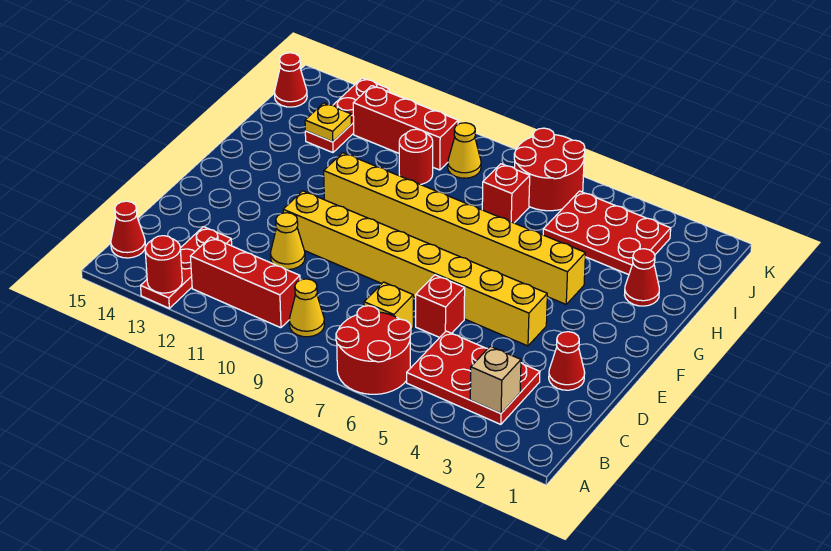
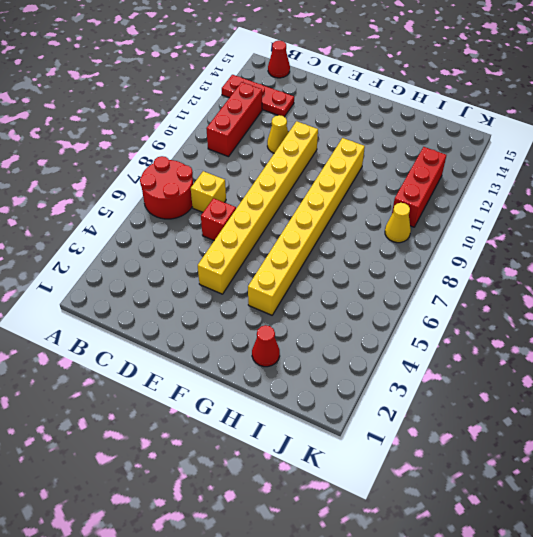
none -> red 2x3 plate [407,331,540,424]
none -> yellow 1x1 cone [289,279,325,337]
none -> red 1x1 cone [549,332,585,390]

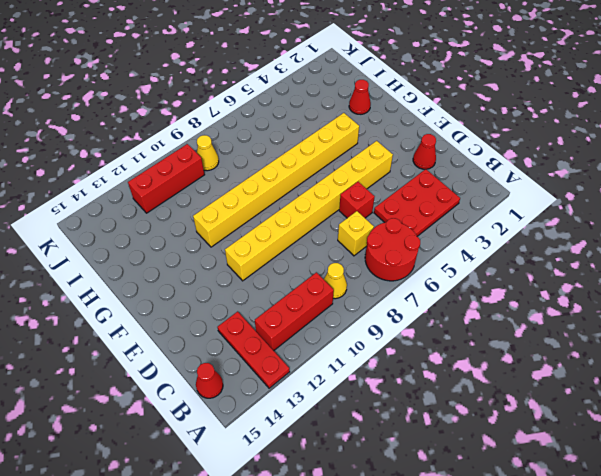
none -> yellow 1x1 cone [270,213,305,270]
none -> red 2x3 plate [543,191,671,275]
none -> red 1x1 brick [482,164,530,223]

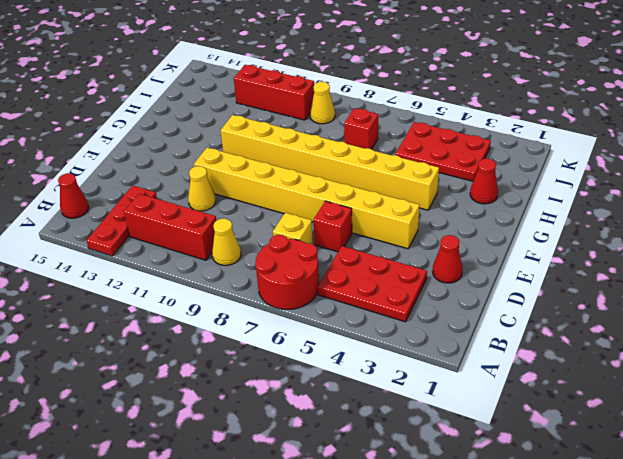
none -> red 1x1 round brick [399,129,433,184]
none -> red 1x3 plate [305,78,389,153]
none -> red 2x2 round brick [514,128,585,211]

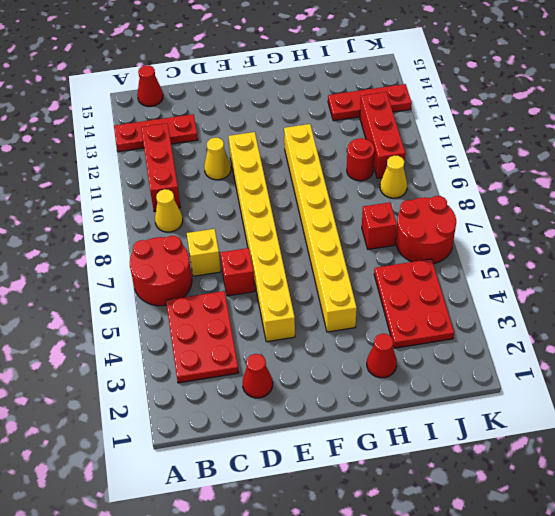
none -> red 1x1 cone [274,53,307,107]
none -> red 1x1 round brick [145,236,182,293]
none -> tan 1x1 brick [470,346,521,413]

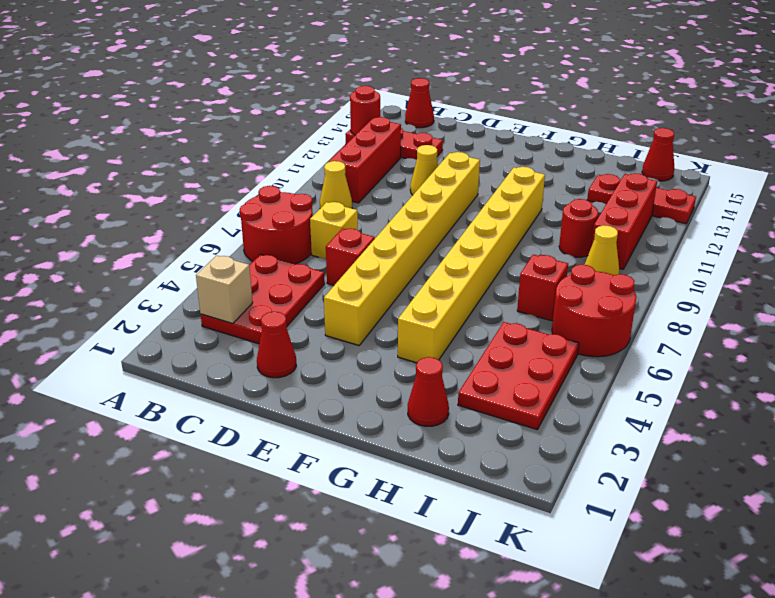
none -> yellow 1x1 plate [305,103,351,142]

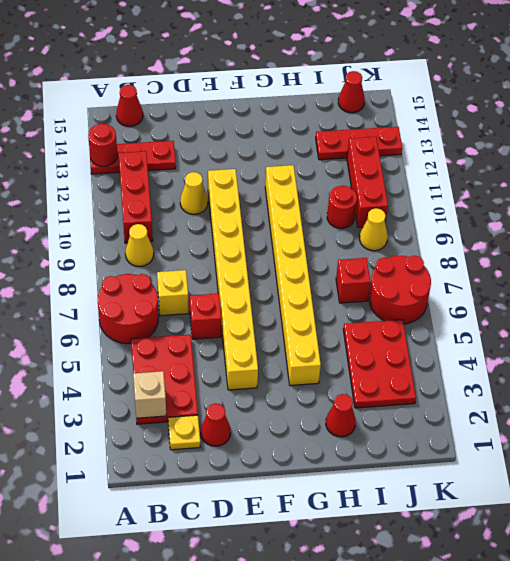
yellow 1x1 plate [168,415,200,450] -> yellow 1x1 plate moved to [305,103,351,142]

